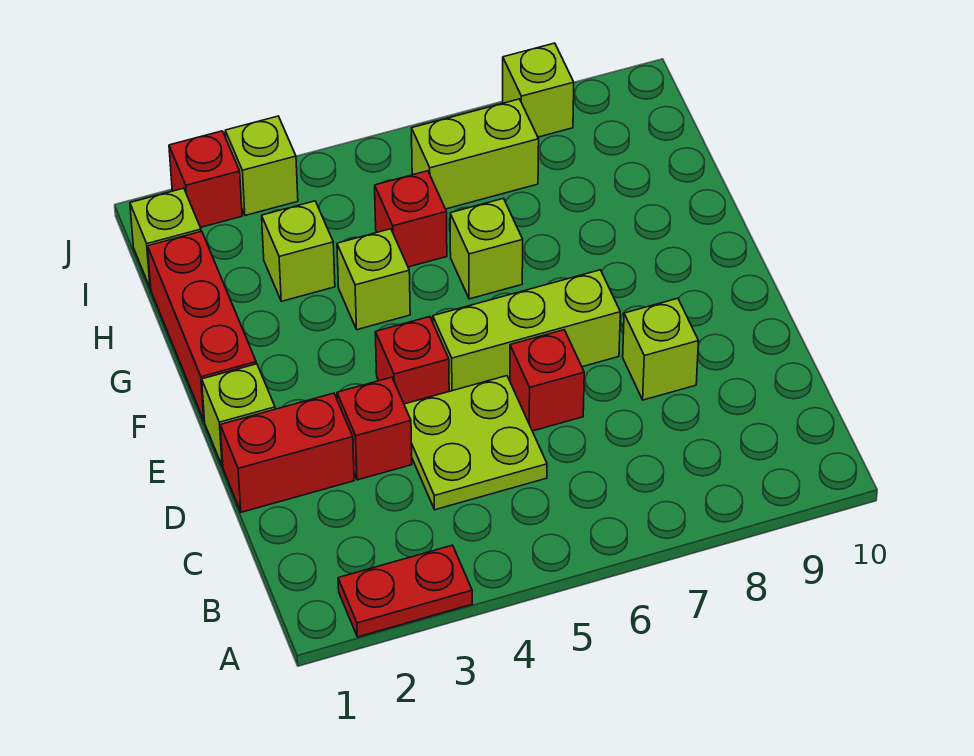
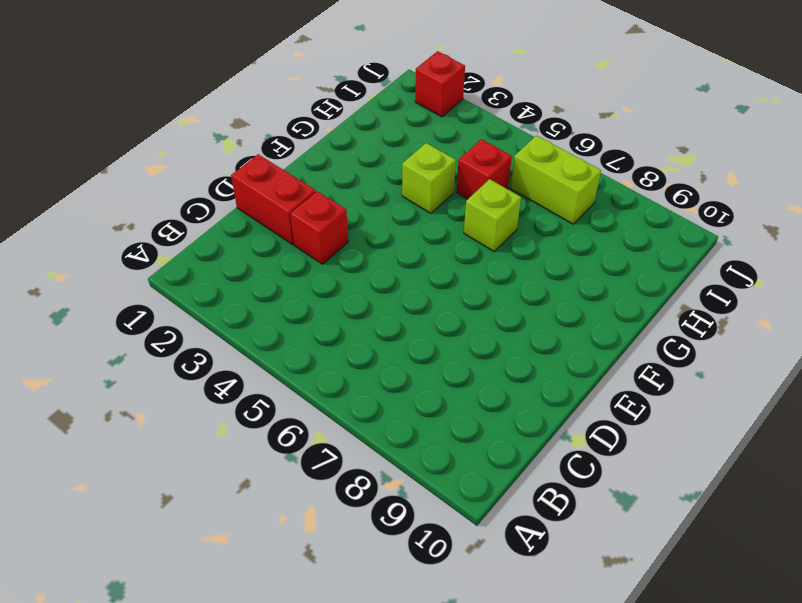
none -> red 1x2 plate [338,545,472,637]
none -> lime 2x2 plate [404,376,547,510]
none -> red 1x1 brick [510,330,584,431]

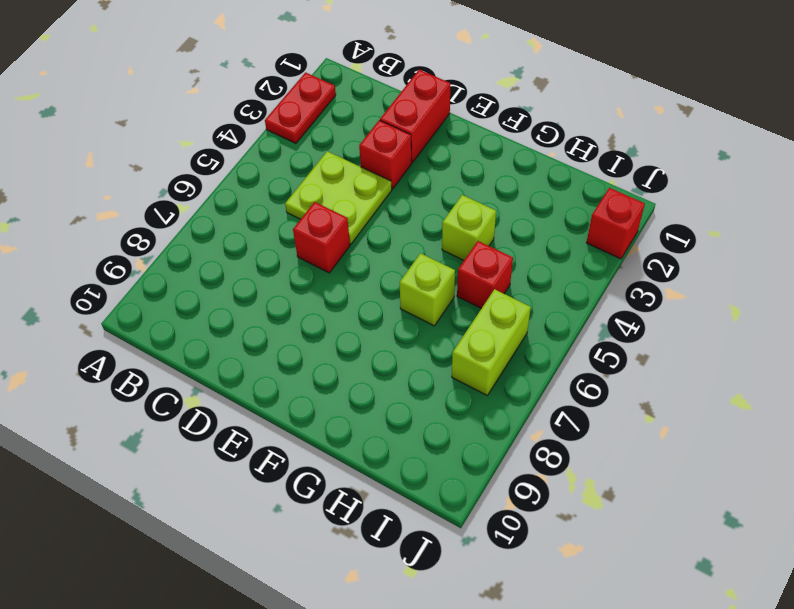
none -> lime 1x1 brick [623,298,698,400]
none -> lime 1x1 brick [202,364,275,467]
none -> red 1x1 brick [375,317,449,404]

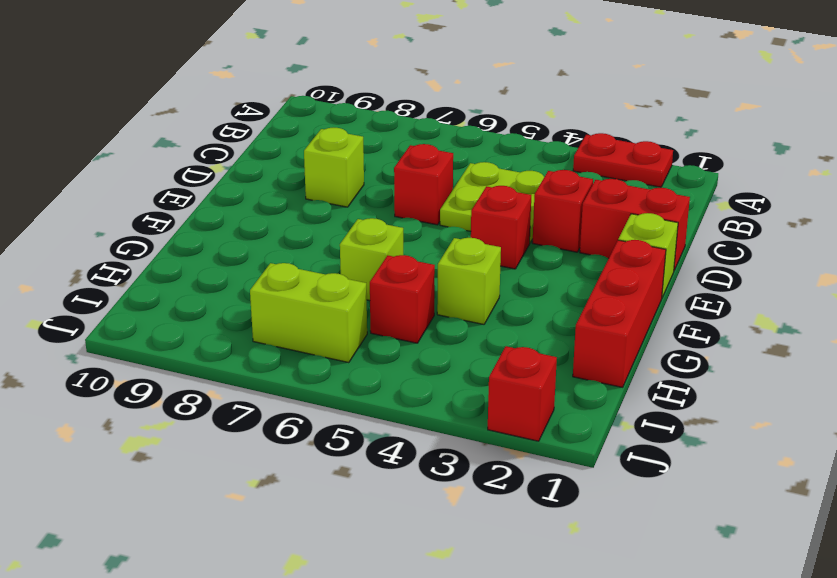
none -> lime 1x3 brick [433,270,620,391]
none -> lime 1x1 brick [262,201,335,301]
none -> lime 1x1 brick [130,188,201,289]

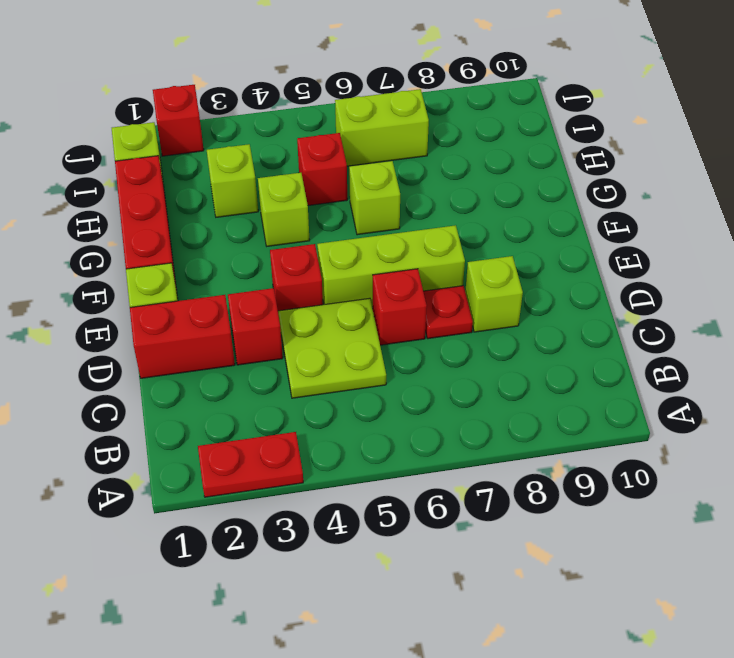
red 1x1 plate [423,286,473,339] -> none
none -> lime 1x1 brick [225,116,298,215]
none -> lime 1x1 brick [503,43,574,137]

